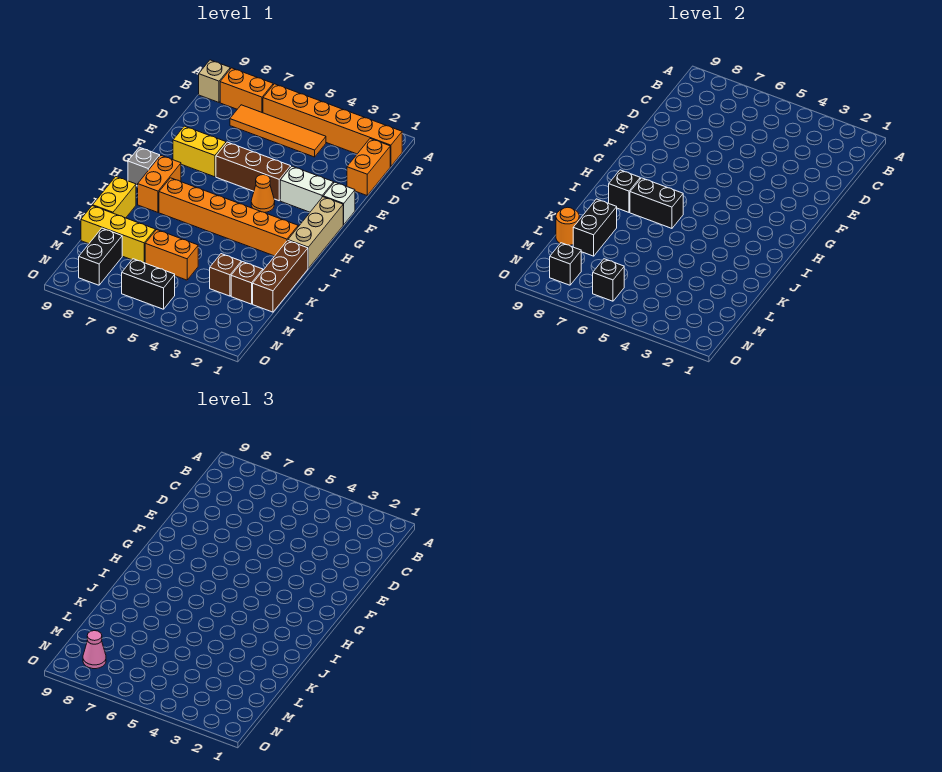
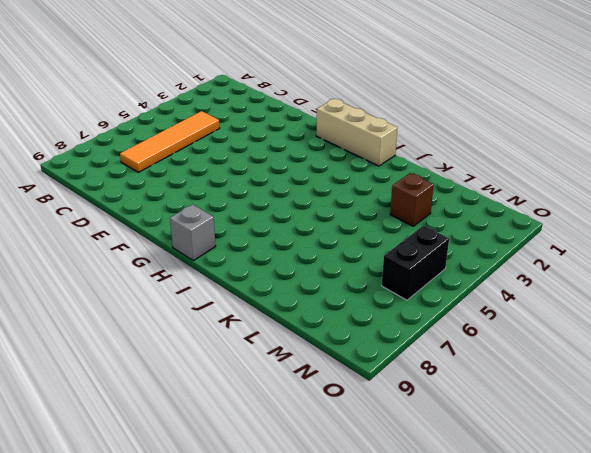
none -> orange 1x6 brick [263,84,402,166]
none -> orange 1x2 brick [220,68,273,113]
none -> tan 1x1 brick [199,60,230,102]

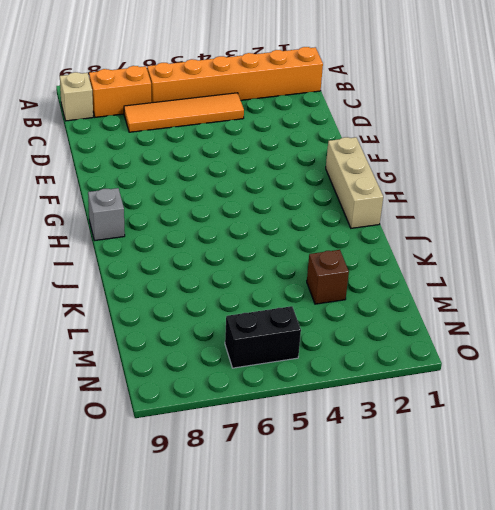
none -> orange 1x2 brick [347,139,390,195]
none -> white 1x1 brick [323,182,355,225]
none -> white 1x2 brick [280,166,334,212]

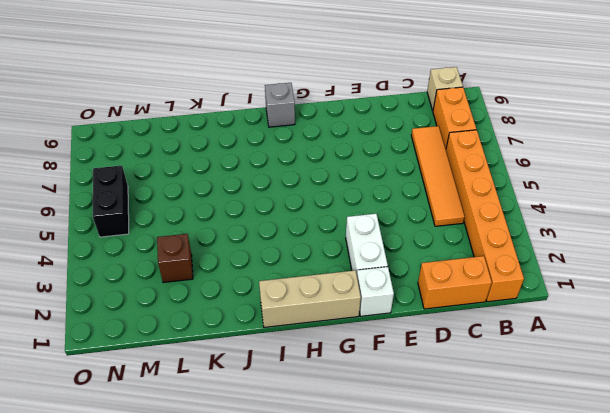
none -> brown 1x3 brick [216,142,291,201]
none -> yellow 1x2 brick [173,126,226,177]
none -> orange 1x1 cone [251,175,275,212]

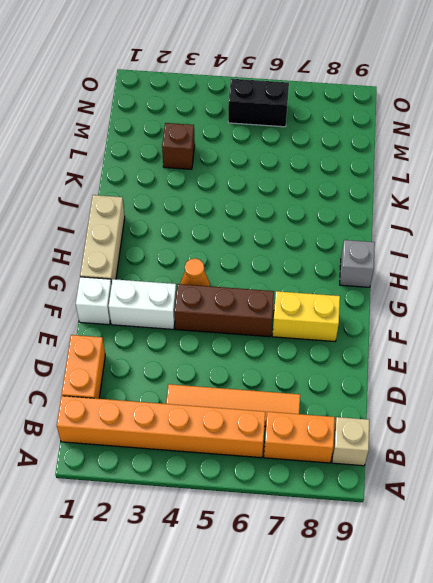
none -> orange 1x2 brick [138,156,181,212]
none -> orange 1x6 brick [159,178,298,256]
none -> brown 1x3 brick [253,240,308,312]

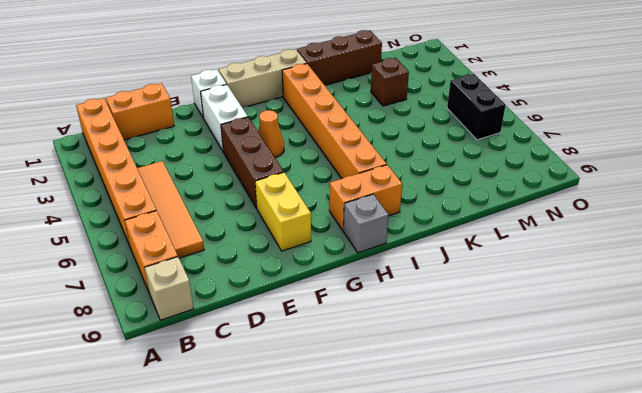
none -> yellow 1x2 brick [93,177,136,218]
none -> brown 1x1 brick [231,262,263,304]
none -> orange 1x2 brick [145,230,198,280]

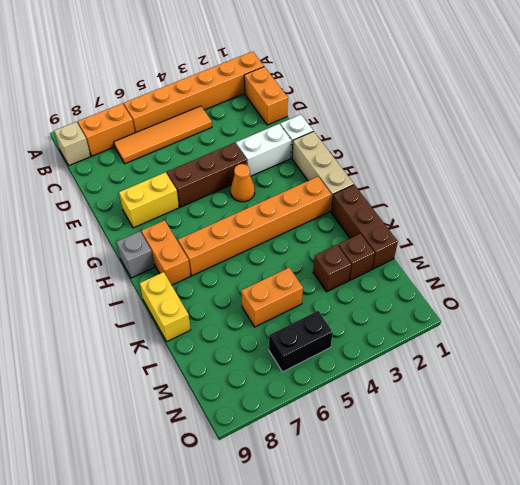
none -> yellow 1x3 brick [81,206,155,263]
none -> black 1x2 brick [79,228,122,285]
none -> black 1x2 brick [630,178,683,228]

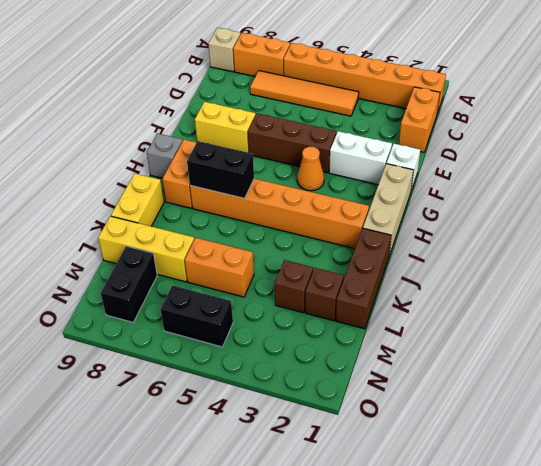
none -> black 1x1 brick [609,170,640,212]
none -> black 1x2 brick [573,199,617,256]
none -> orange 1x1 round brick [556,207,579,245]

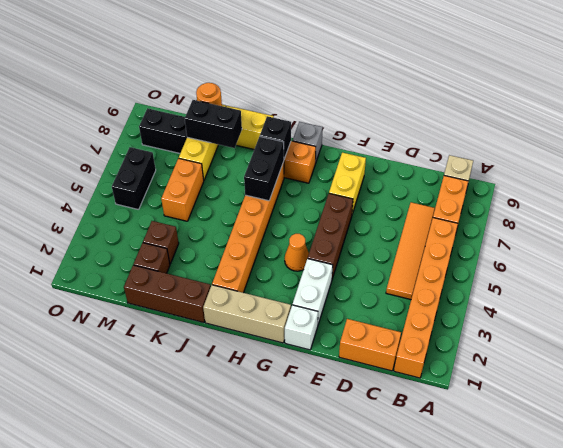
none -> black 1x1 brick [593,259,624,301]
none -> black 1x1 brick [550,243,581,285]
none -> pink 1x1 cone [83,631,106,669]

